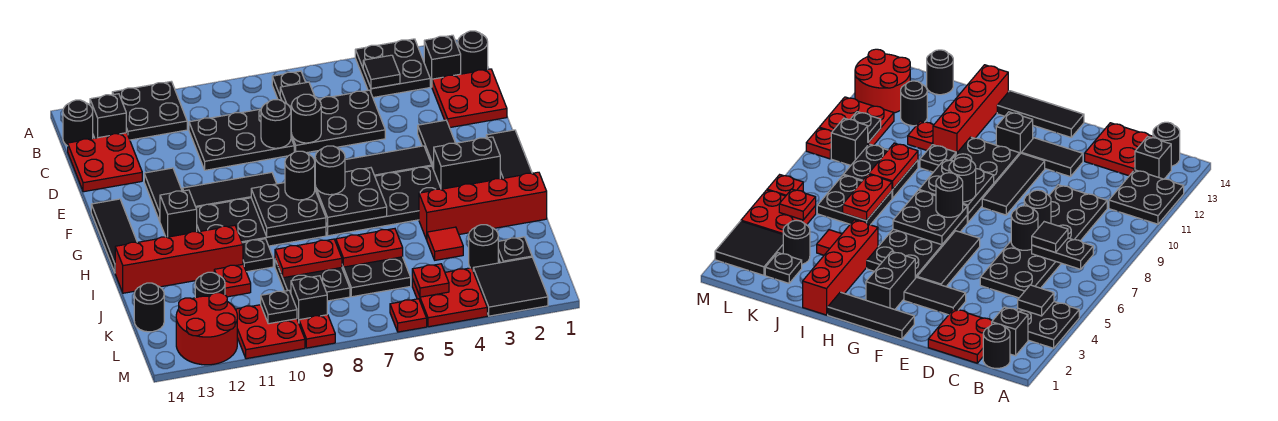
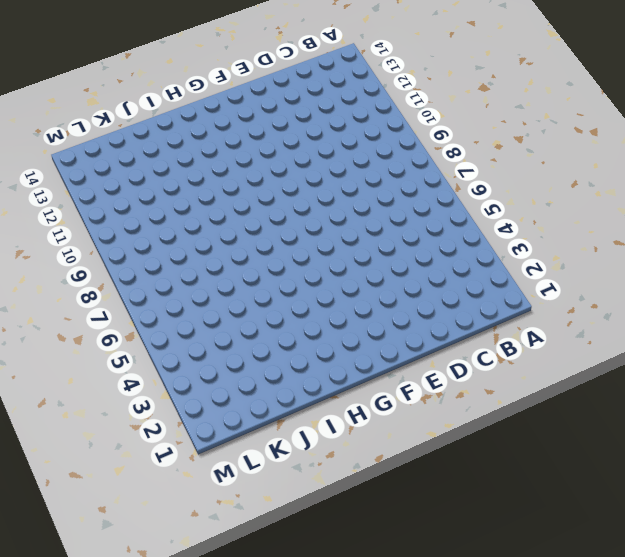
none -> black 2x2 plate [355,39,430,98]
none -> black 2x2 plate [112,81,187,140]
none -> black 1x1 round brick [458,31,488,74]
none -> black 1x1 brick [424,35,461,86]

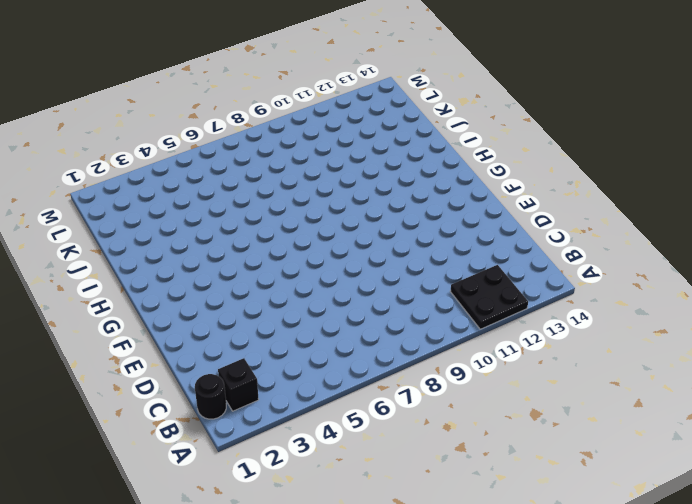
none -> black 2x2 plate [355,39,430,98]
none -> black 1x1 brick [90,94,126,138]
none -> black 1x1 round brick [63,100,93,146]
none -> red 2x2 plate [432,69,507,128]

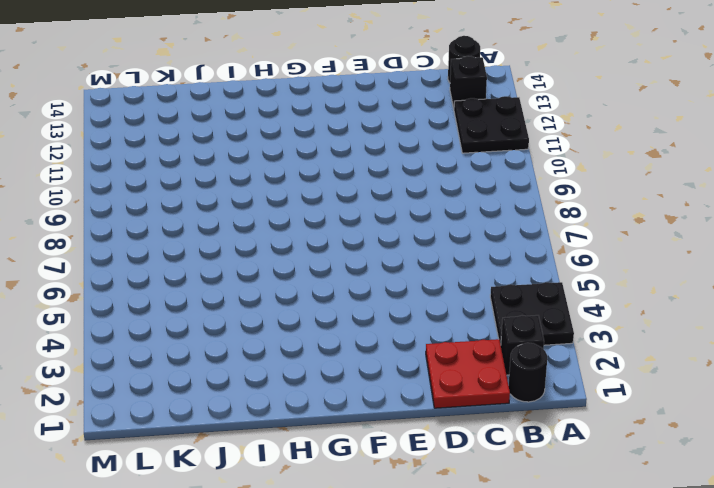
none -> black 2x3 plate [291,90,385,153]
none -> black 2x3 plate [189,109,294,170]
none -> red 2x2 plate [68,133,142,192]
none -> black 1x2 tile [418,120,455,169]

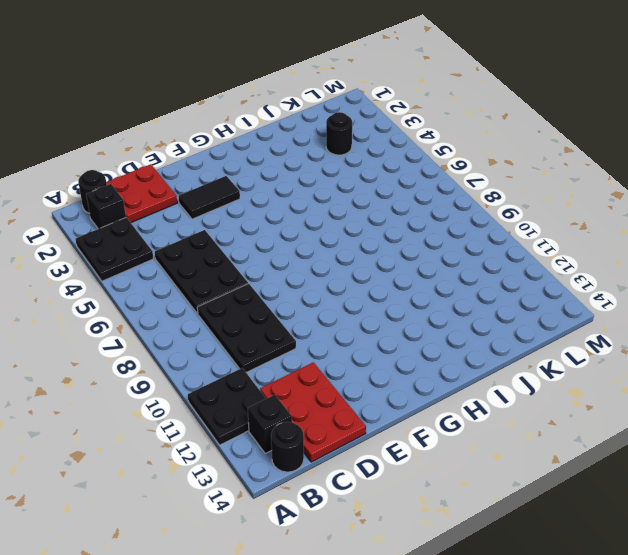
red 2x3 plate [260,362,366,462] -> red 2x2 plate [68,133,142,192]
none -> black 1x2 tile [144,168,182,221]
none -> black 1x3 tile [486,130,532,179]
none -> black 1x3 tile [345,146,432,176]
none -> black 1x3 tile [183,172,277,207]

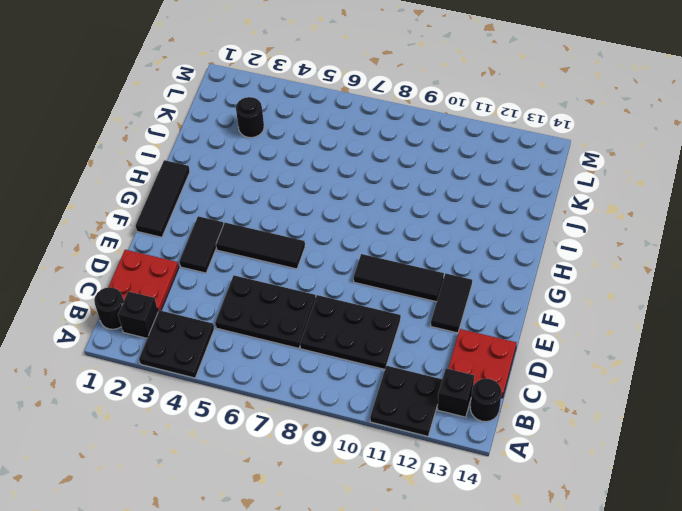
none -> black 1x3 tile [91,199,137,272]
none -> black 1x2 brick [434,137,500,189]
none -> black 2x4 plate [326,166,441,236]
none -> black 2x4 plate [196,198,326,246]

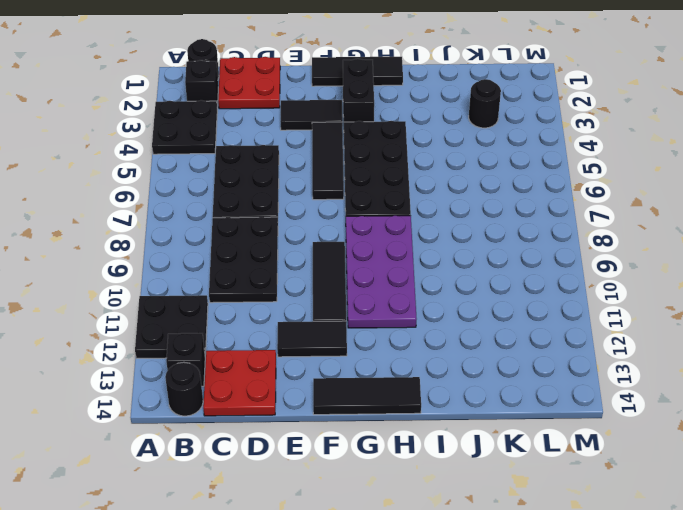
purple 2x4 plate [346,216,417,328] -> black 2x4 plate [196,198,326,246]
none -> black 1x1 brick [160,190,197,237]
none -> red 1x4 brick [419,172,547,240]
none -> black 1x1 plate [242,239,273,272]
none -> red 1x4 brick [115,225,243,293]

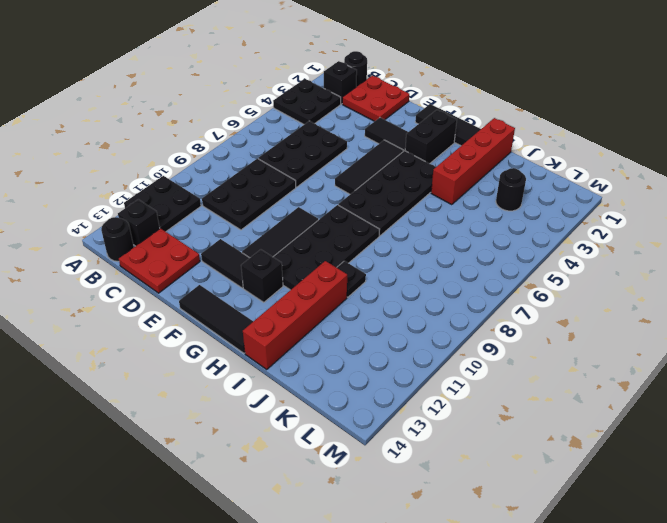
none -> red 1x1 tile [427,227,463,260]
none -> black 2x2 plate [342,257,411,297]
none -> black 2x2 plate [275,260,350,301]
none -> red 1x1 plate [214,264,251,297]

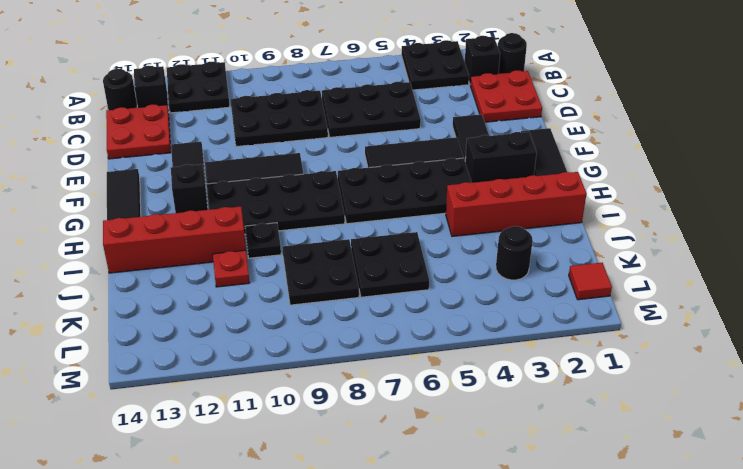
red 1x1 tile [569,263,612,300] -> red 1x1 tile moved to [427,227,463,260]
none -> black 1x1 plate [498,237,532,263]
none -> black 1x1 round brick [195,272,225,298]
none -> black 1x1 round brick [134,283,164,332]
none -> black 2x2 tile [473,257,548,316]

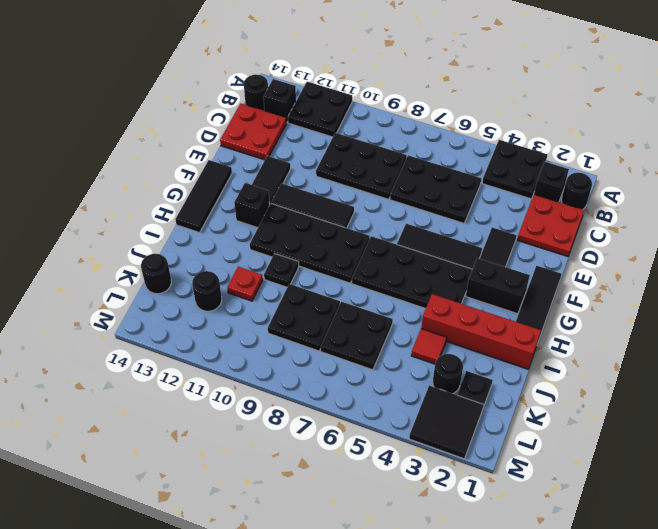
none -> red 1x4 brick [115,225,243,293]
none -> red 2x2 plate [412,268,487,327]
none -> black 1x1 brick [291,276,327,322]
none -> red 2x2 plate [235,305,305,359]

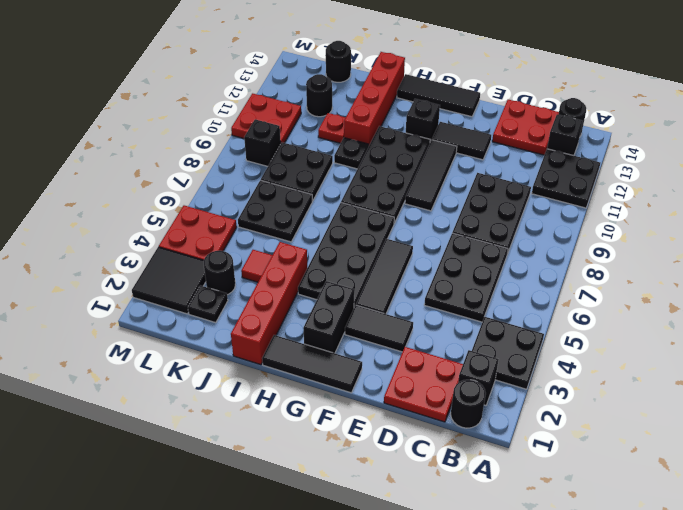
none -> red 2x2 round brick [176,293,237,365]
none -> red 1x1 plate [390,299,427,332]
none -> red 1x1 plate [299,315,335,348]
none -> black 1x1 tile [363,55,400,89]

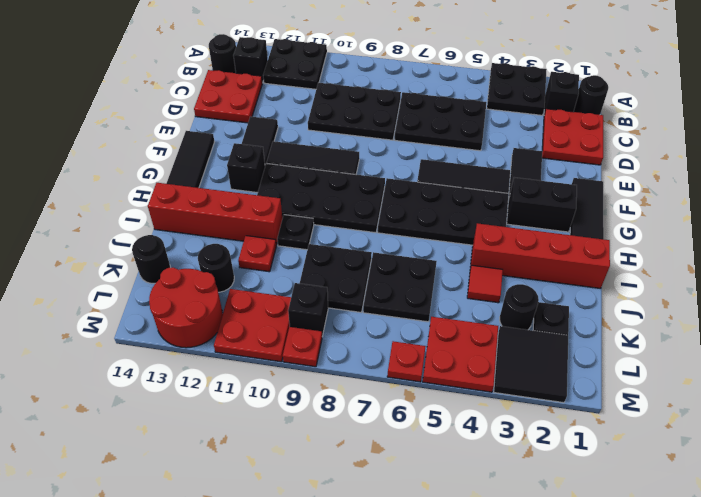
none -> black 1x1 tile [363,55,400,89]
none -> black 1x2 plate [272,71,306,101]
none -> black 1x1 round brick [291,94,321,143]
none -> black 1x1 round brick [261,100,291,148]

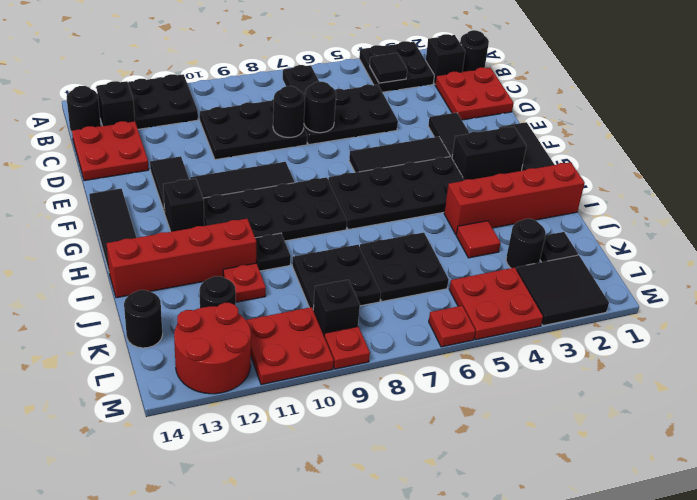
none -> black 2x2 plate [315,168,387,226]
none -> black 2x2 plate [251,183,326,237]
none -> red 1x2 plate [336,229,403,267]
none -> red 1x2 plate [275,239,342,278]

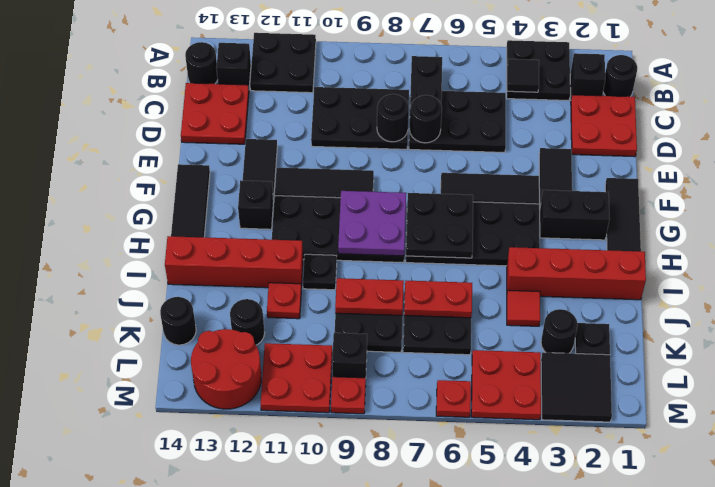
purple 2x2 plate [338,191,406,256] -> black 2x2 plate [251,183,326,237]
none -> red 1x1 plate [412,264,449,297]
none -> black 1x1 plate [261,290,297,324]
none -> black 1x1 tile [280,82,315,108]
none -> black 1x1 round brick [315,146,345,195]

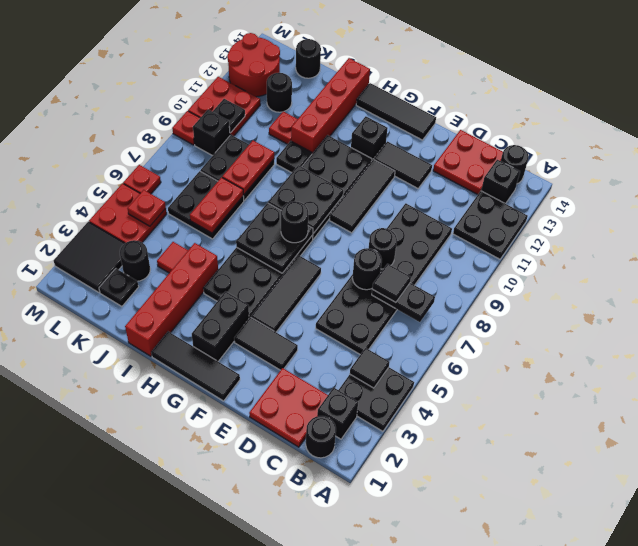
none -> black 1x1 round brick [285,151,315,200]

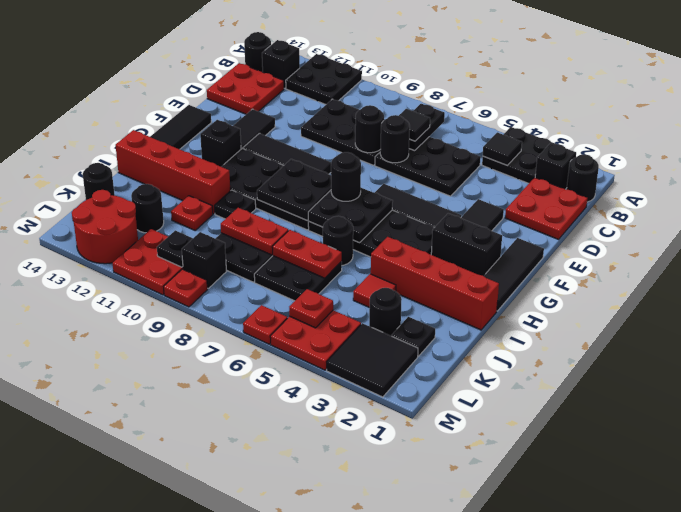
black 1x1 round brick [323,216,353,266] -> black 1x1 round brick moved to [285,151,315,200]

